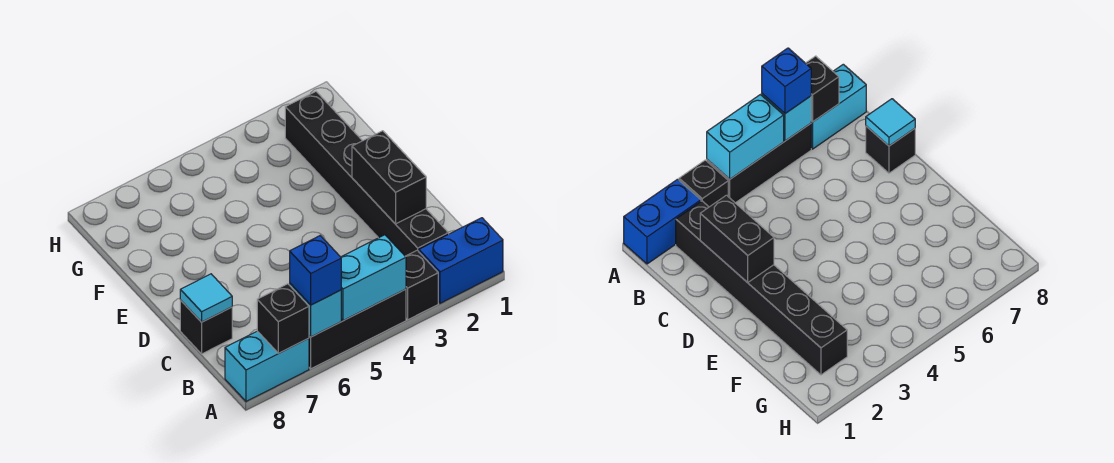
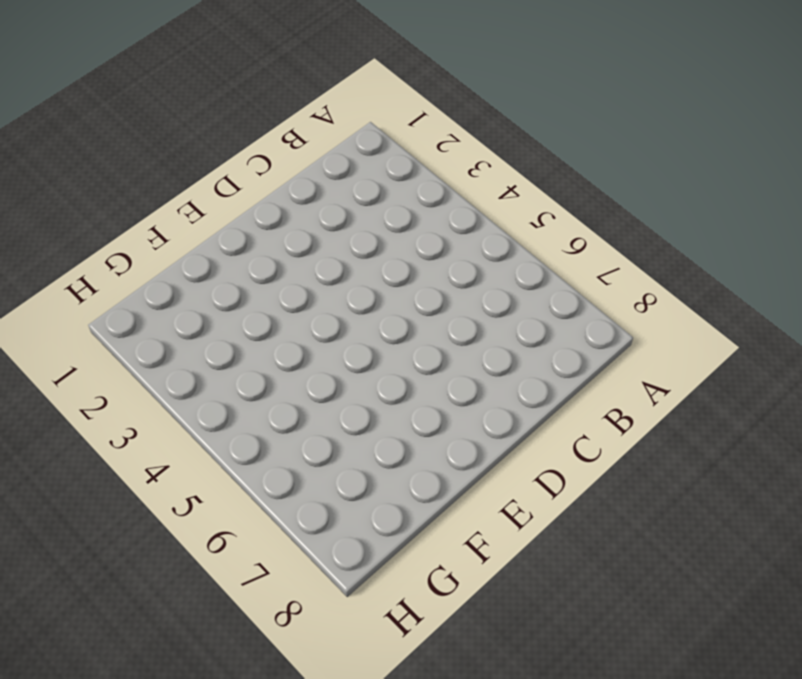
none -> blue 1x2 brick [419,218,503,303]
none -> black 1x1 brick [405,250,438,320]
none -> black 1x3 brick [309,289,406,369]

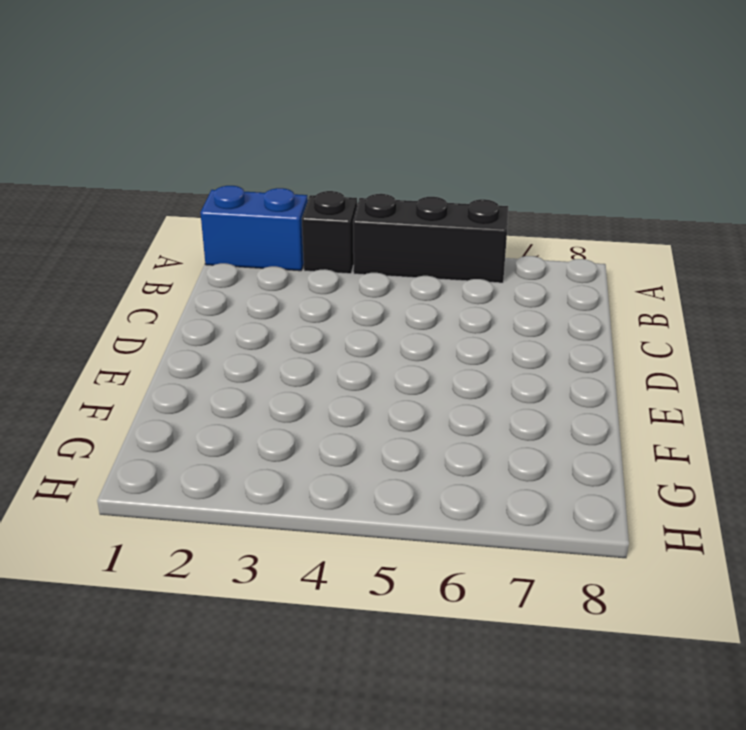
none -> cyan 1x2 brick [225,331,309,402]
none -> black 1x6 brick [285,91,449,256]
none -> black 1x1 brick [180,300,232,354]

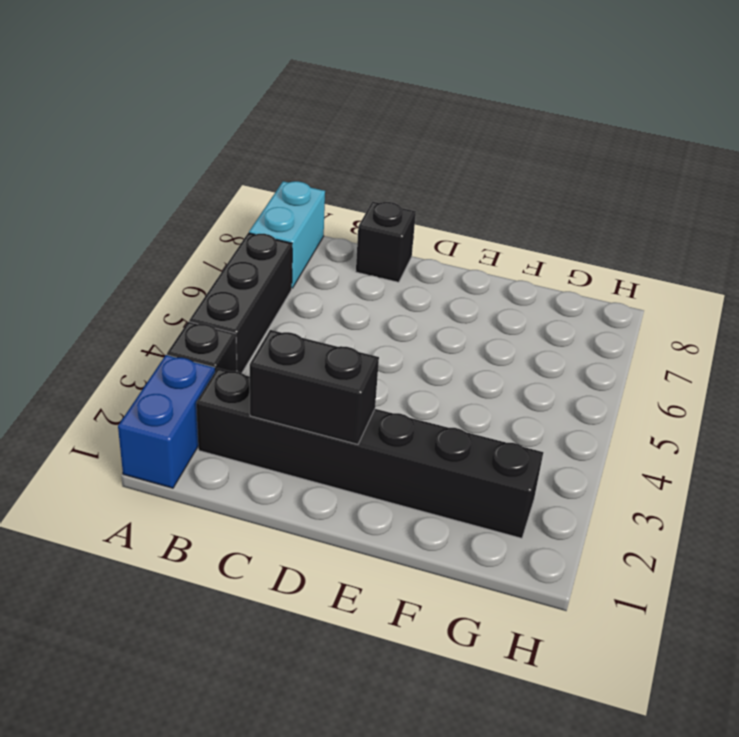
none -> cyan 1x2 brick [341,235,406,321]
none -> cyan 1x1 brick [290,284,341,337]
none -> black 1x1 brick [257,284,309,353]

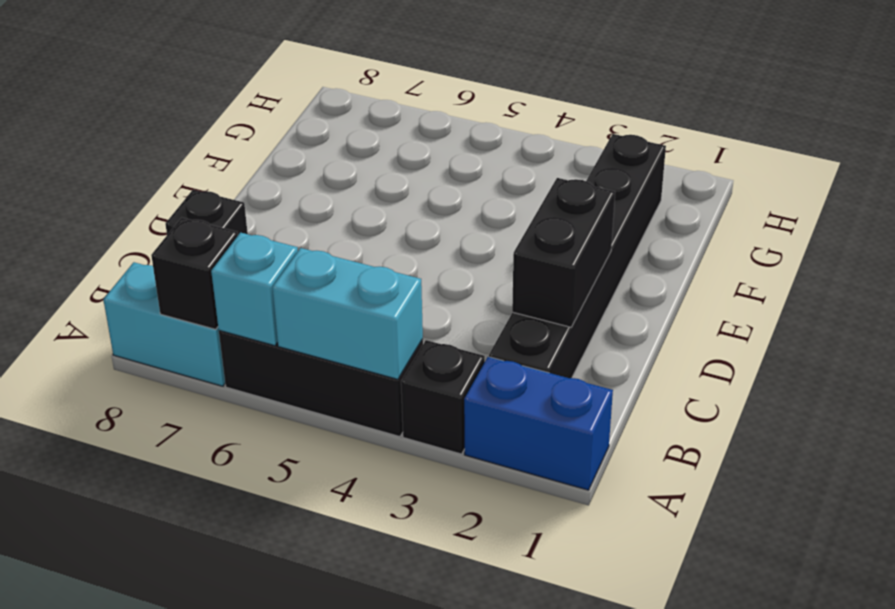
none -> cyan 1x1 tile [180,274,232,322]
none -> blue 1x1 brick [290,236,341,305]

